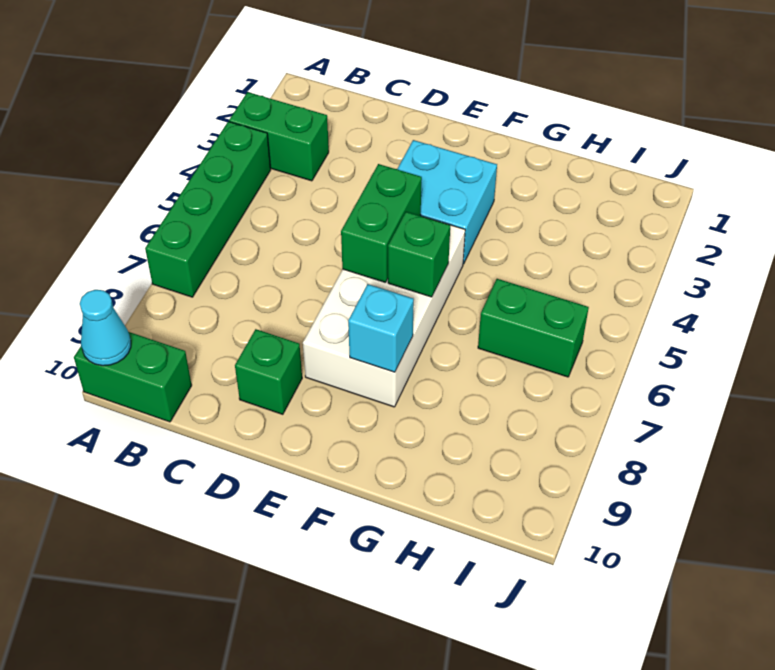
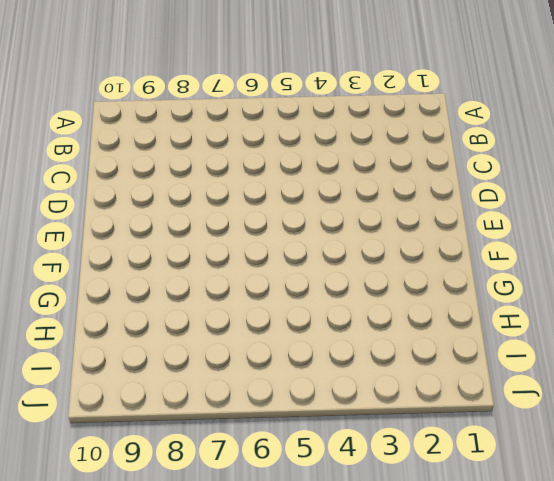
none -> green 1x2 brick [229,92,329,181]
none -> green 1x4 brick [145,121,271,297]

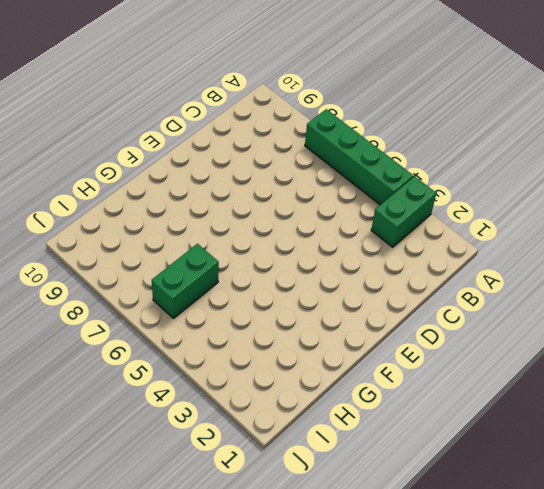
none -> green 1x2 brick [74,332,192,422]
none -> green 1x1 brick [235,329,302,414]

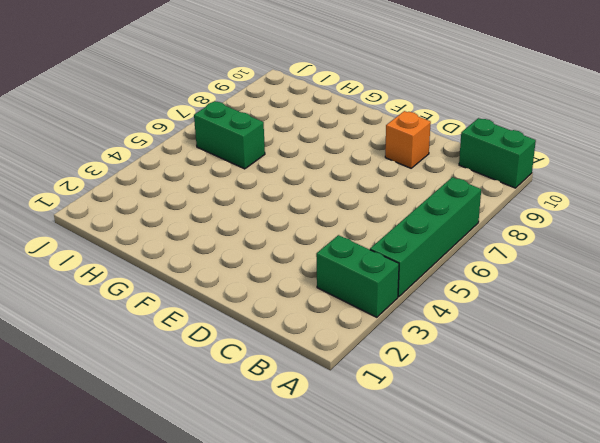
orange 1x1 brick [385,111,431,168] -> green 1x1 brick [235,329,302,414]
none -> cyan 2x2 brick [397,140,497,264]
none -> white 2x4 brick [303,225,465,407]

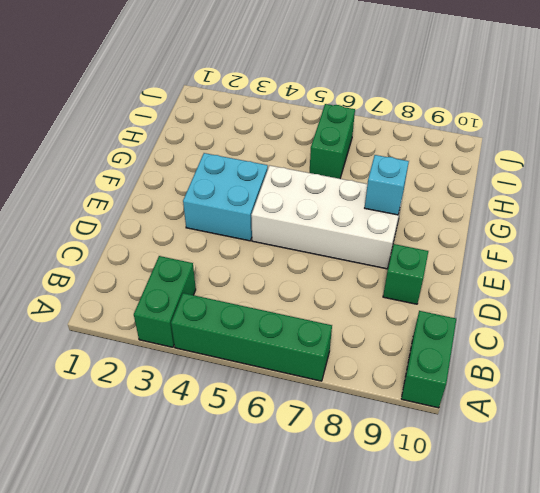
none -> cyan 1x1 cone [80,290,131,366]
none -> green 1x2 brick [341,164,422,283]

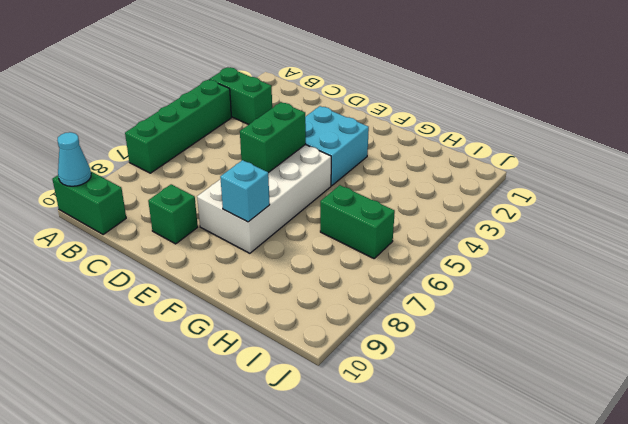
none -> green 1x1 brick [388,212,450,297]

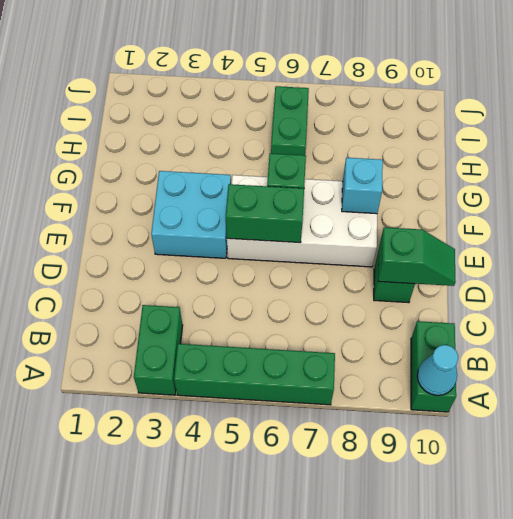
green 1x2 slope [378,227,456,286] -> none

